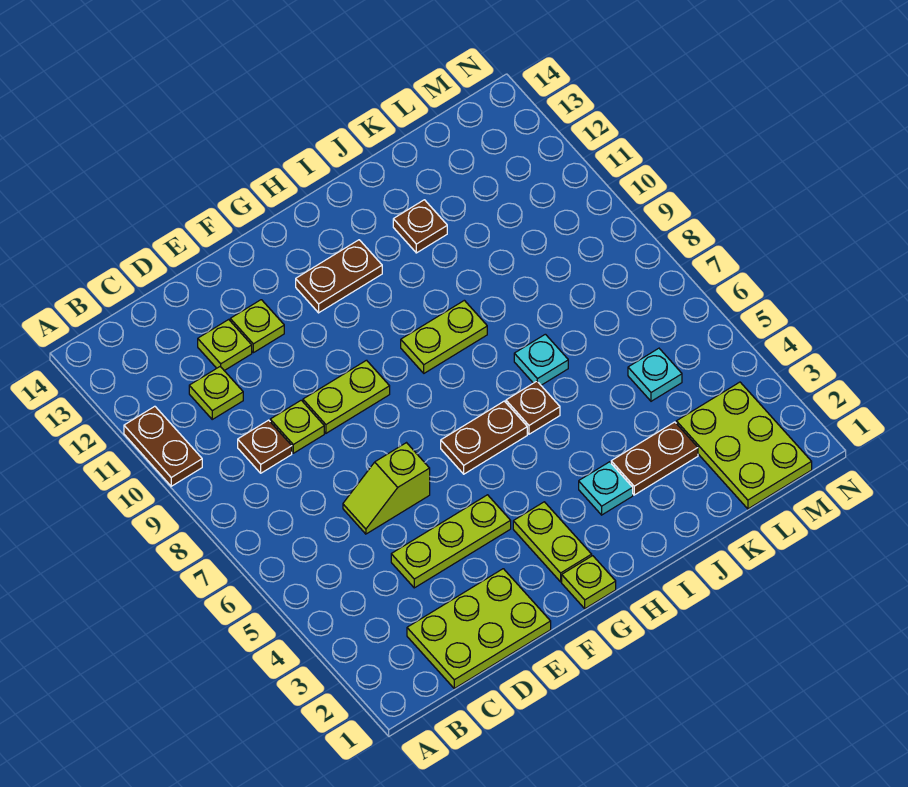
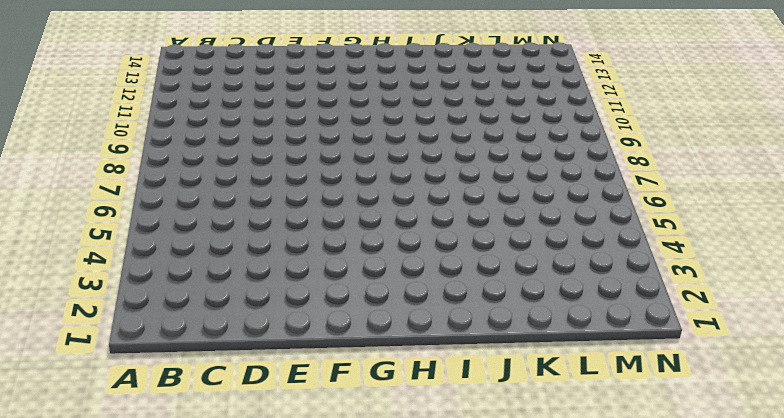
none -> brown 1x2 plate [124,406,202,486]
none -> lime 2x3 plate [407,569,551,688]
none -> brown 1x1 plate [238,420,292,473]

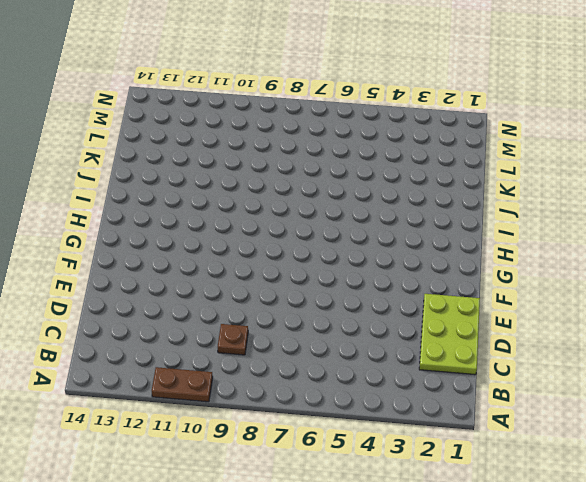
none -> lime 1x1 plate [189,366,243,419]
none -> lime 1x3 plate [391,495,511,588]
none -> lime 1x2 slope [343,443,430,534]

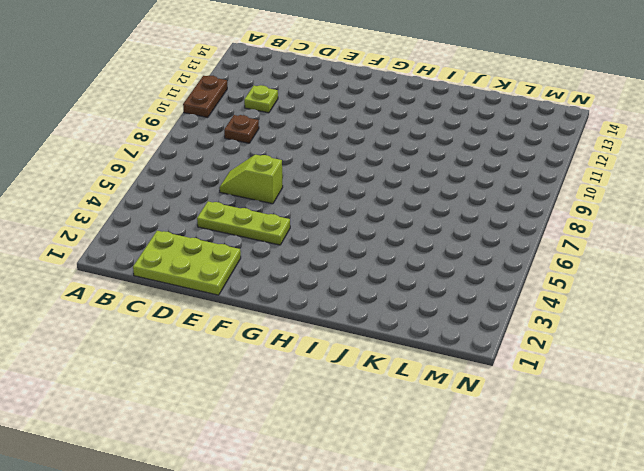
none -> lime 1x1 plate [270,400,324,453]
none -> lime 1x1 plate [198,319,252,371]
none -> lime 1x2 plate [303,360,390,433]

